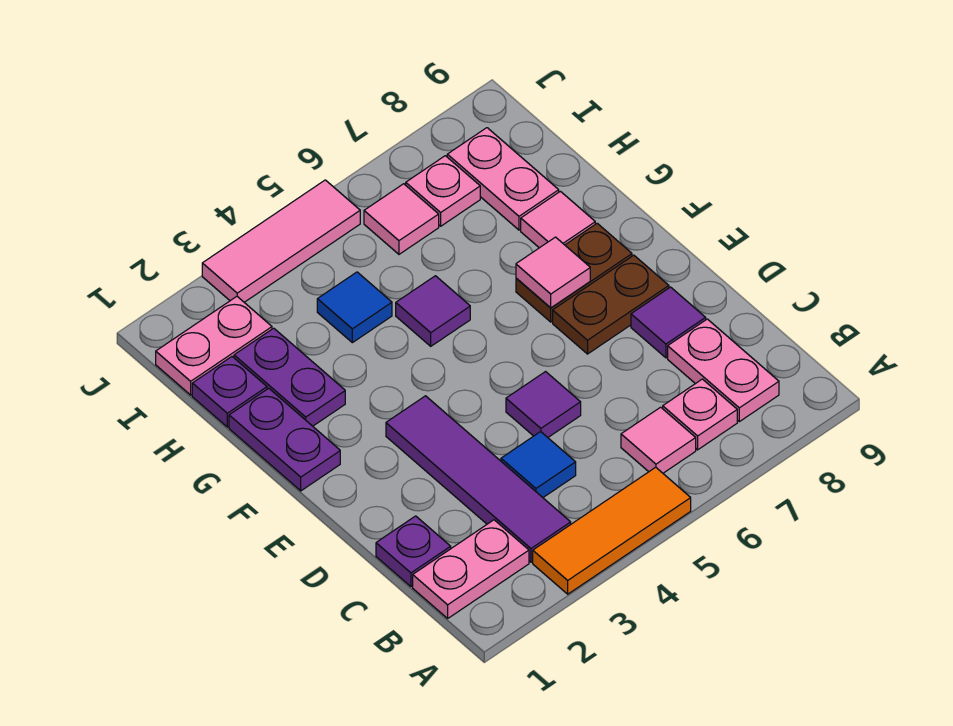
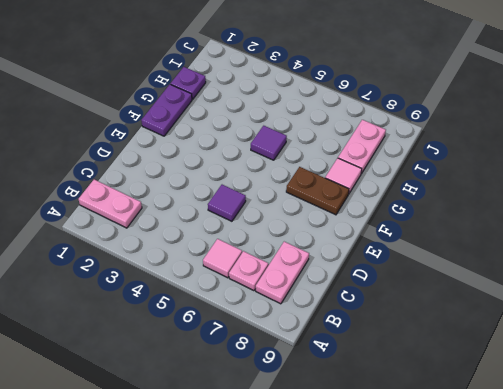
none -> orange 1x3 tile [533,467,691,594]
none -> purple 1x4 tile [386,396,571,562]
none -> purple 1x1 plate [376,516,451,587]

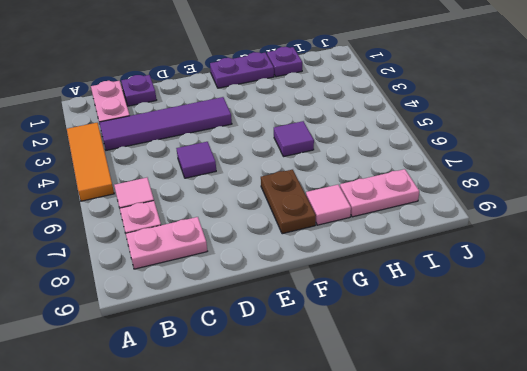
none -> blue 1x1 tile [501,432,576,497]
none -> purple 1x1 tile [631,287,706,358]
none -> brown 1x2 plate [553,255,669,354]

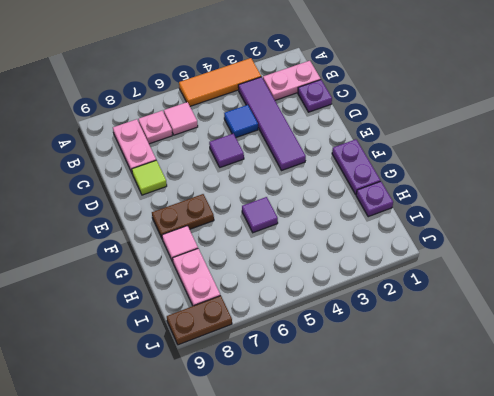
lime 1x1 tile [132,160,167,195] -> purple 1x1 tile [631,287,706,358]
brown 1x2 plate [167,296,232,345] -> brown 1x2 plate moved to [553,255,669,354]
none -> purple 1x2 plate [234,328,345,426]
none -> blue 1x1 tile [317,272,392,343]
none -> pink 1x2 plate [156,297,272,395]

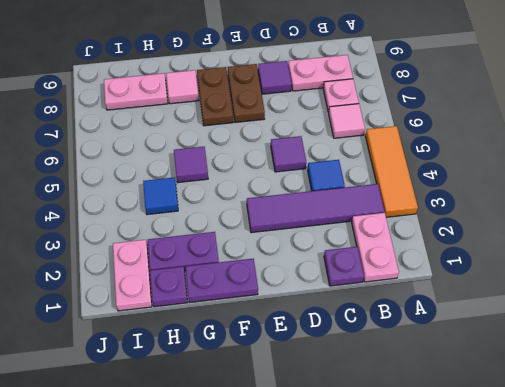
none -> pink 1x1 tile [364,184,439,254]
none -> pink 1x1 plate [406,156,480,226]
none -> pink 1x3 tile [202,180,360,302]

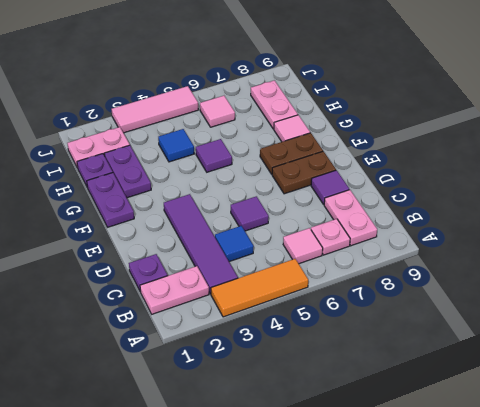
none -> pink 1x1 plate [406,156,480,226]
none -> pink 1x1 tile [516,237,590,308]

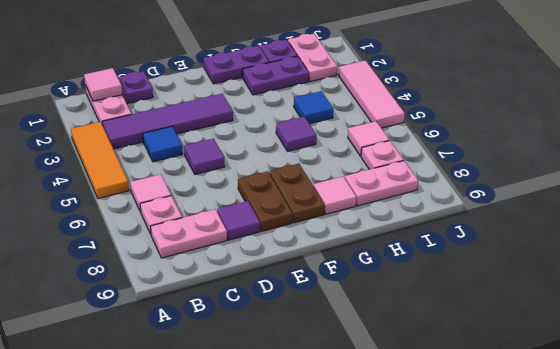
pink 1x1 tile [84,68,122,101] -> pink 1x1 tile moved to [516,237,590,308]

